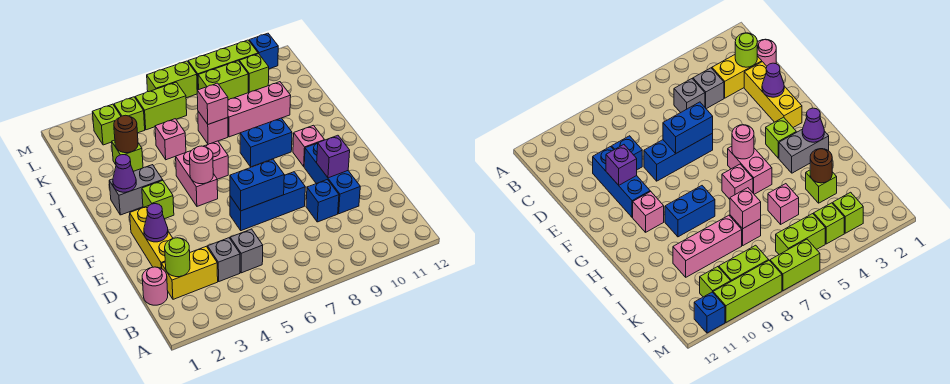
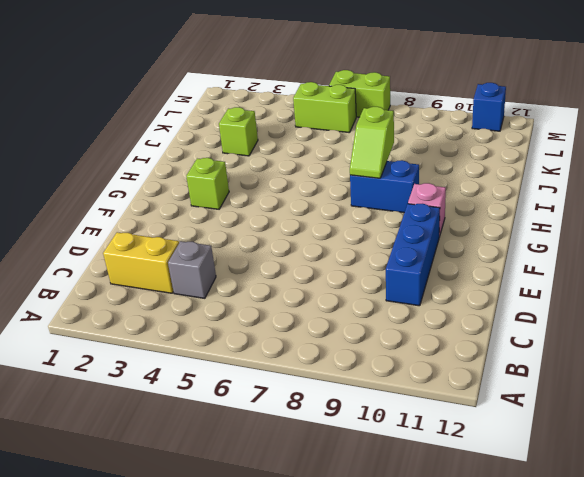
lime 1x2 slope [350,107,394,178] -> none
none -> pink 1x1 round brick [142,267,168,305]
none -> grey 1x1 brick [230,229,263,273]
none -> yellow 1x3 brick [130,206,173,269]
none -> blue 1x1 brick [306,180,339,222]

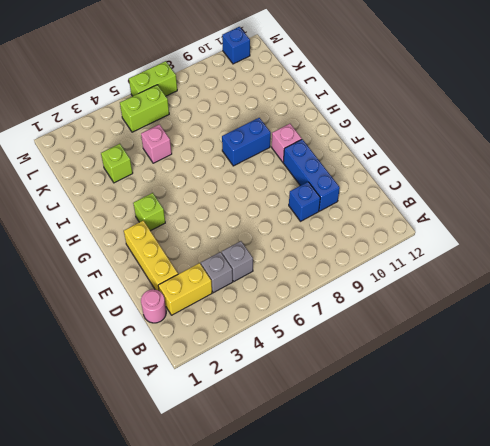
none -> blue 1x3 brick [230,172,305,231]
none -> pink 1x2 brick [176,151,218,206]
none -> grey 1x2 brick [109,165,163,215]
none -> pink 1x1 brick [203,141,228,179]

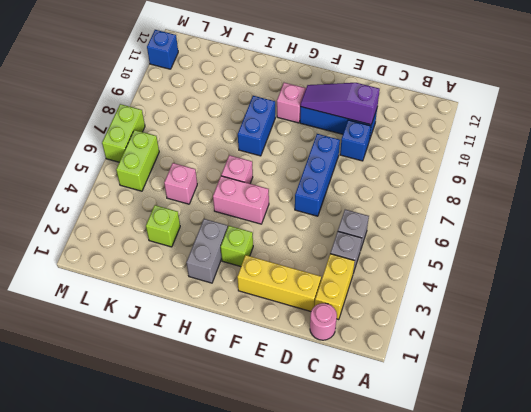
purple 1x3 slope [300,83,380,125] -> purple 1x1 brick [317,135,350,178]
none -> pink 1x1 brick [198,112,228,144]
none -> pink 1x3 brick [228,82,291,137]
none -> lime 1x1 brick [92,104,121,145]
none -> lime 1x1 brick [114,97,145,133]

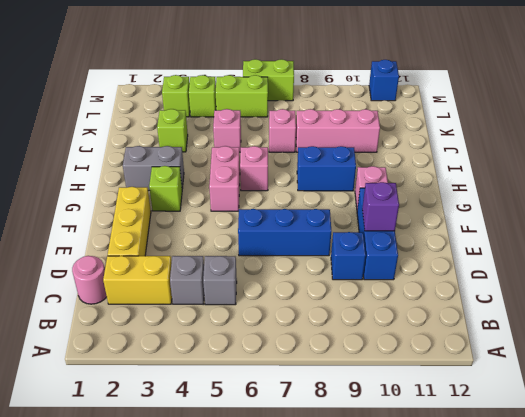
none -> lime 1x2 brick [198,61,248,100]
none -> lime 1x1 brick [239,54,269,93]
none -> lime 1x3 brick [188,40,258,90]
none -> lime 1x1 round brick [165,238,190,277]

